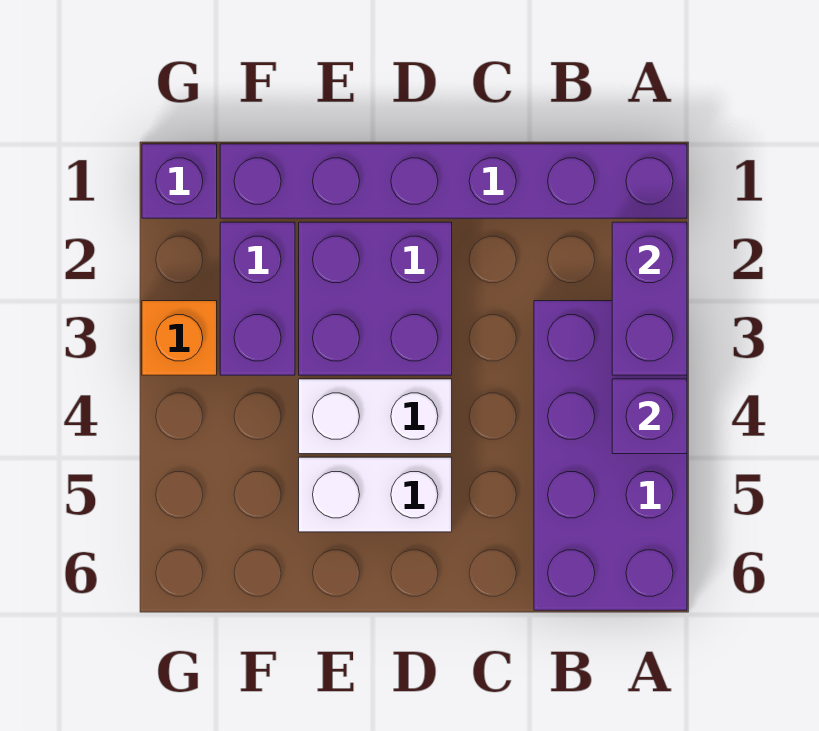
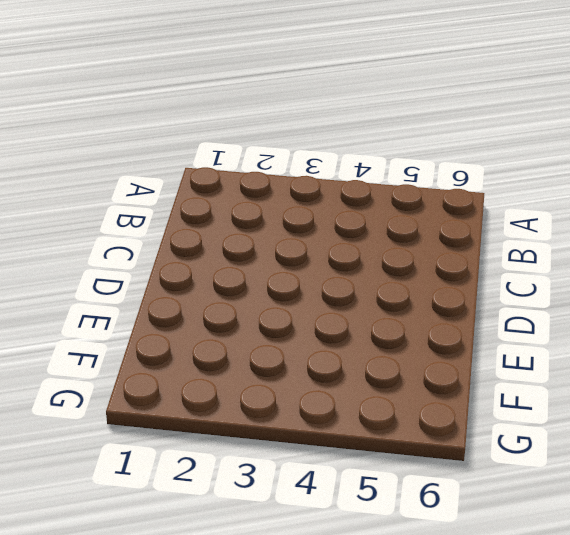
none -> purple 1x6 brick [220,144,687,218]
none -> purple 2x4 brick [534,301,687,610]

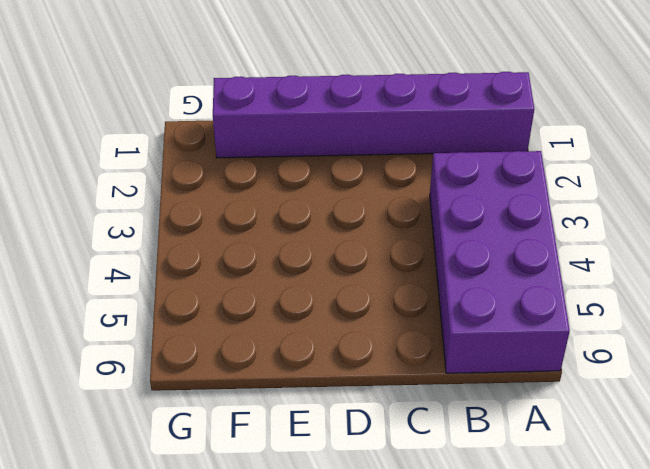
none -> purple 2x2 brick [299,222,452,375]
none -> white 1x2 brick [299,379,452,454]

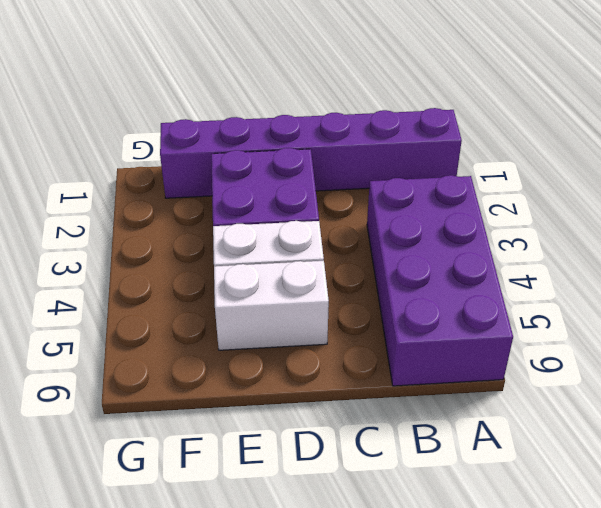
none -> purple 1x2 brick [220,222,295,375]
none -> purple 1x1 brick [142,144,217,218]

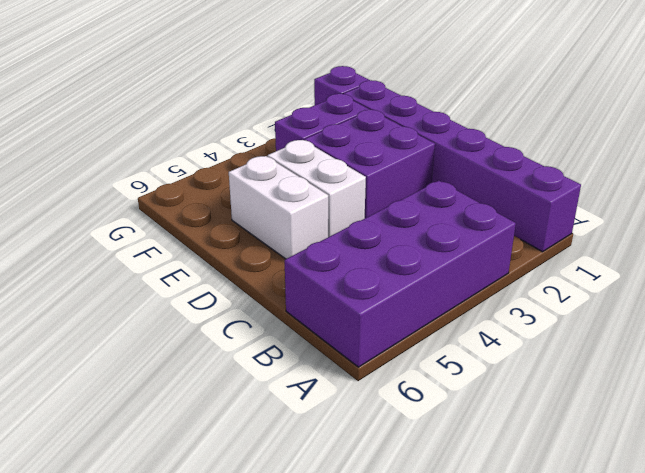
none -> orange 1x1 brick [142,301,217,375]
none -> purple 1x2 brick [612,222,687,375]

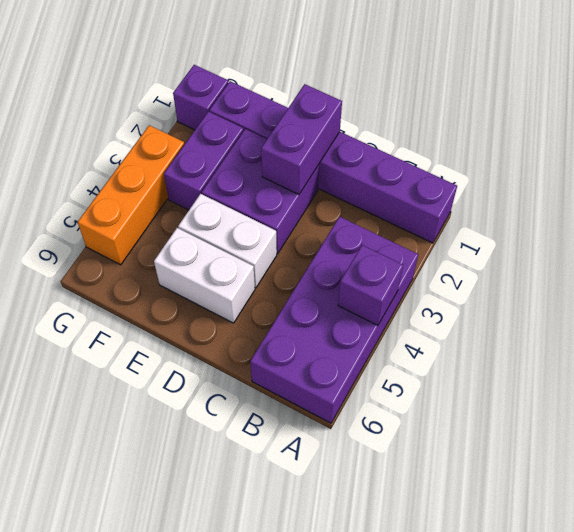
purple 1x2 brick [261,84,342,194] -> purple 1x2 brick moved to [612,222,687,375]
orange 1x3 brick [78,125,184,265] -> orange 1x1 brick [142,301,217,375]

